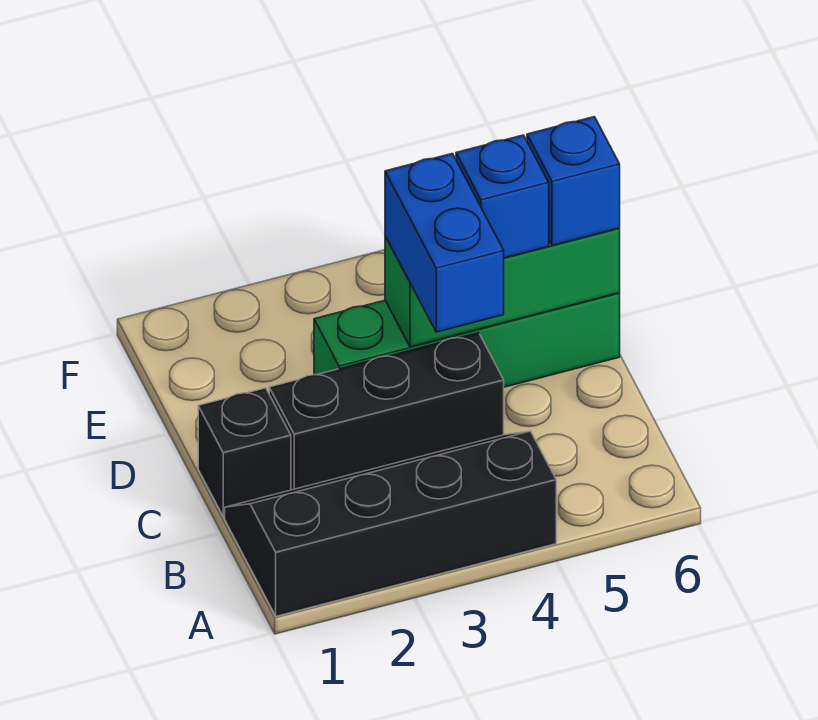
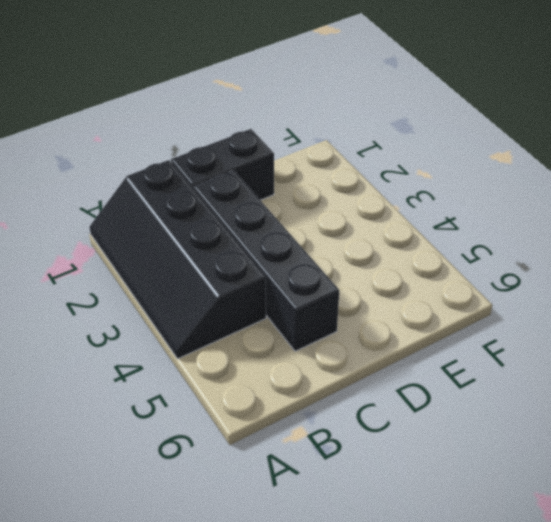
black 2x4 slope [89,160,266,359] -> black 2x4 slope turned to [225,431,556,616]
black 1x2 brick [171,129,274,200] -> black 1x1 brick [198,388,291,517]
black 1x4 brick [194,171,339,351] -> black 1x3 brick [269,333,504,490]
none -> green 1x4 brick [314,293,620,387]
none -> green 1x3 brick [385,228,620,347]

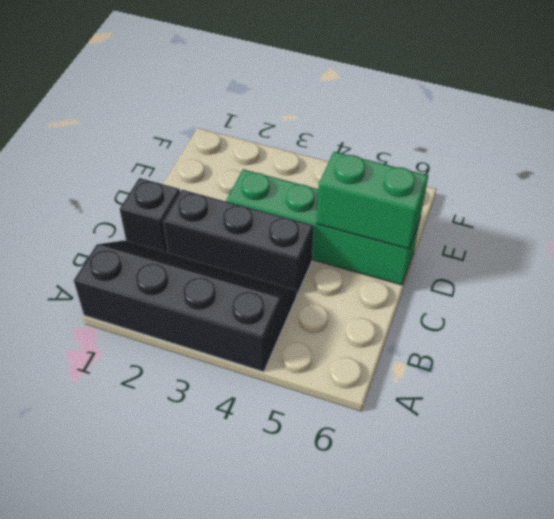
green 1x2 brick [317,152,428,249] -> green 1x3 brick [385,228,620,347]
none -> blue 1x2 brick [385,154,504,332]
none -> blue 1x1 brick [456,135,549,258]

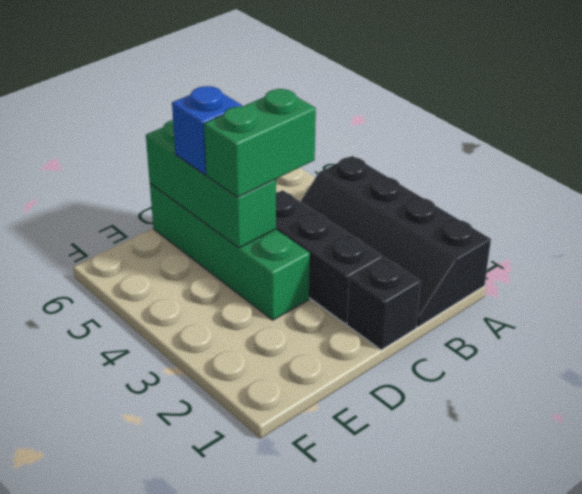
green 1x2 brick [204,89,316,197] -> blue 1x2 brick [385,154,504,332]
none -> blue 1x1 brick [527,117,620,245]

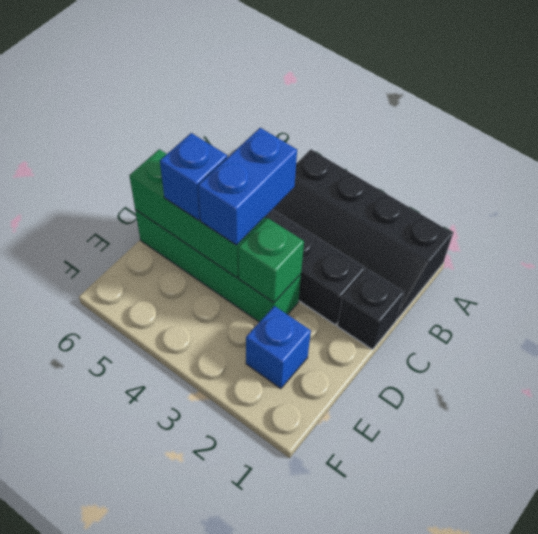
green 1x1 brick [238,218,304,303] -> none
blue 1x1 brick [246,306,311,389] -> blue 1x1 brick moved to [527,117,620,245]

